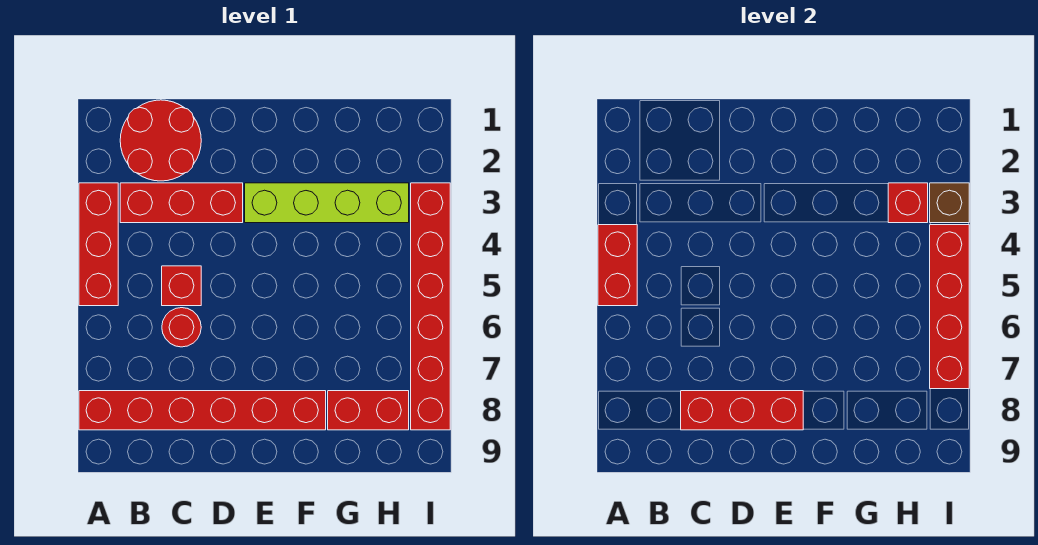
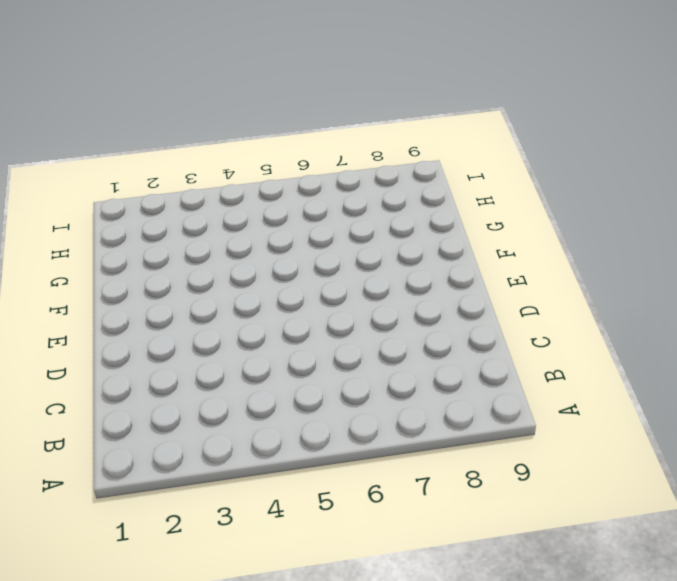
none -> red 1x3 brick [79,183,118,306]
none -> red 1x6 brick [79,391,326,430]
none -> red 2x2 round brick [120,100,201,181]

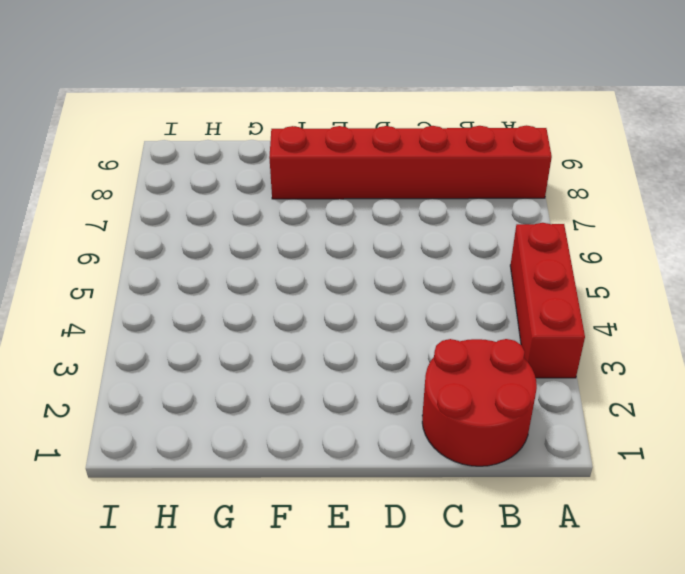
none -> red 1x3 brick [120,183,243,223]
none -> red 1x1 brick [162,266,201,306]
none -> red 1x1 round brick [162,308,201,347]

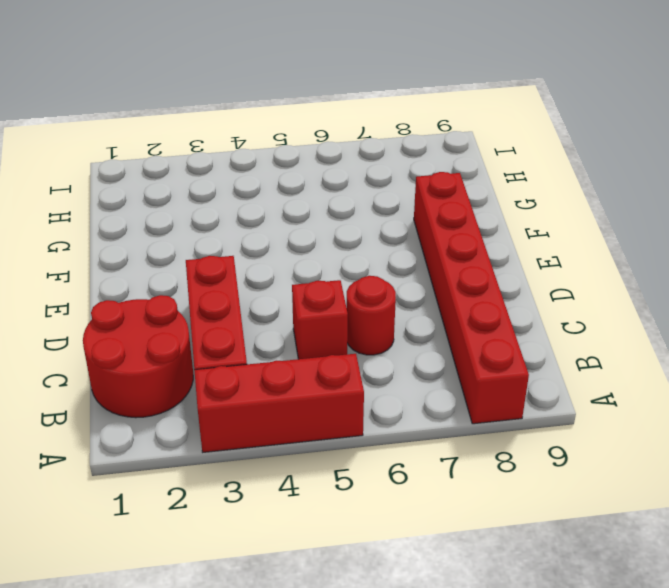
none -> lime 1x4 brick [245,183,409,223]
none -> red 1x2 brick [328,391,409,430]
none -> red 1x6 brick [411,183,450,430]

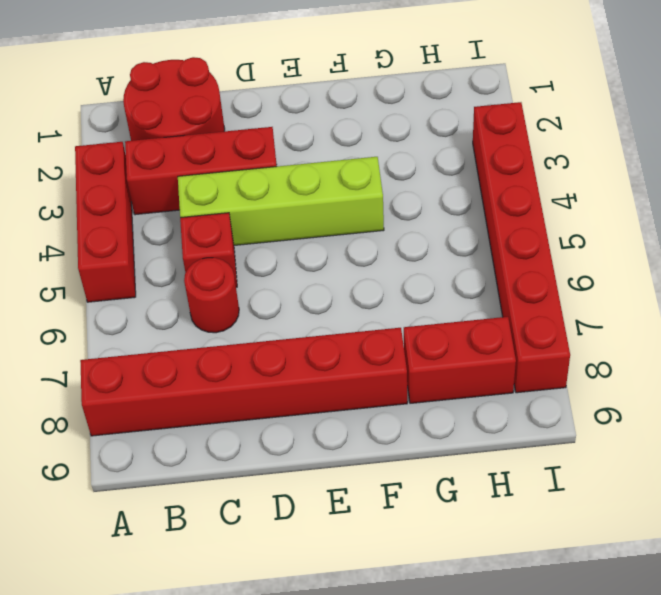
lime 1x4 brick [178,157,384,245] -> lime 1x4 brick moved to [245,183,409,223]
none -> red 1x2 brick [598,225,637,306]
none -> red 1x3 brick [681,391,803,430]
none -> red 1x1 brick [888,183,928,223]

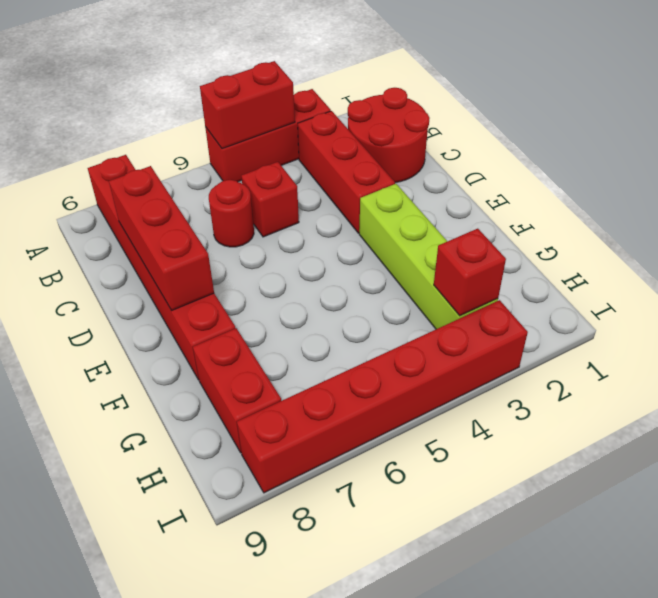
none -> brown 1x1 brick [930,183,969,223]
none -> red 1x4 brick [930,225,969,389]

